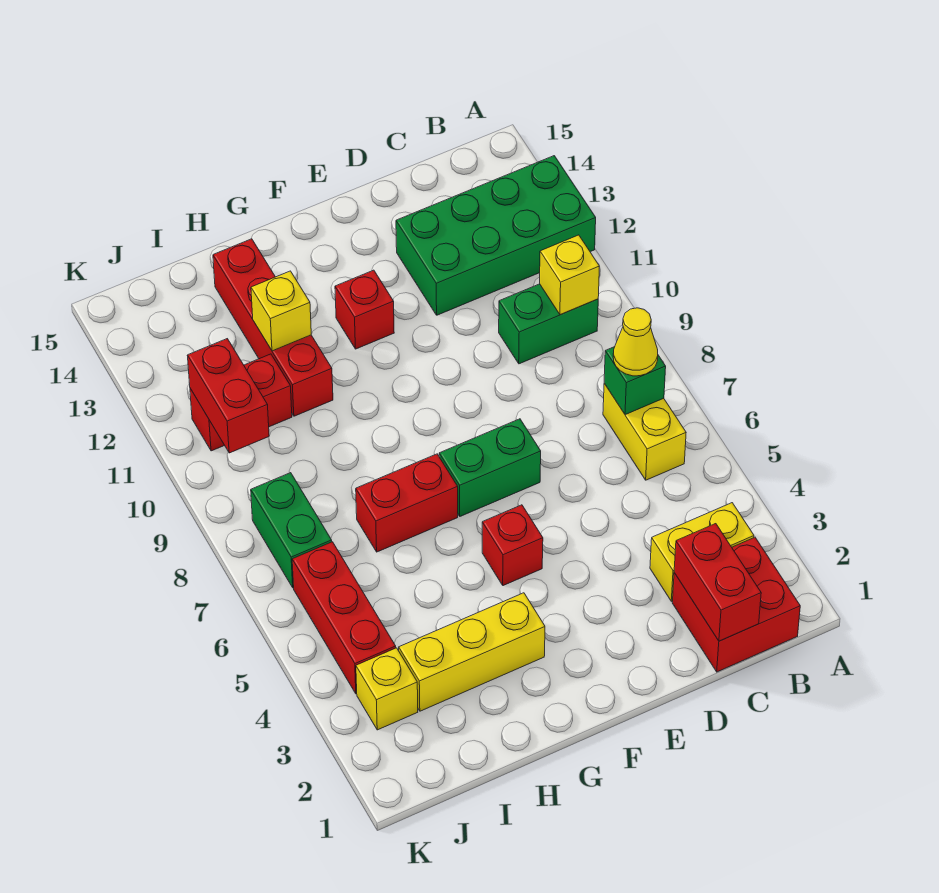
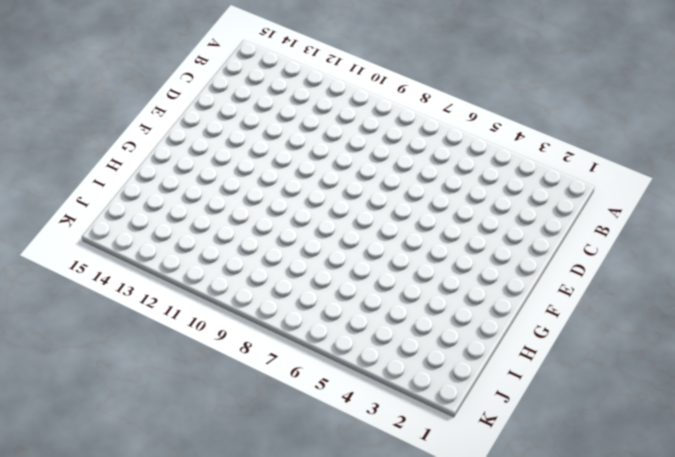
none -> green 2x4 brick [396,156,596,315]
none -> red 2x2 brick [672,537,800,672]
none -> yellow 1x2 brick [650,503,754,601]

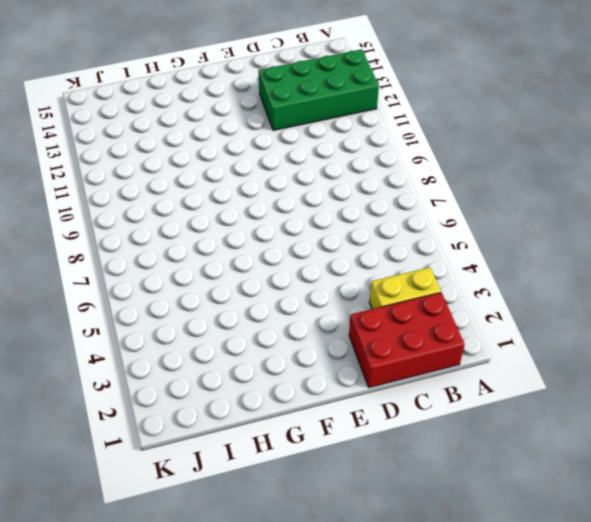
red 2x3 brick [349,293,465,388] -> red 2x2 brick [672,537,800,672]
none -> yellow 1x2 brick [603,384,686,480]
none -> green 1x2 brick [499,284,598,364]
none -> green 1x2 brick [439,419,541,516]

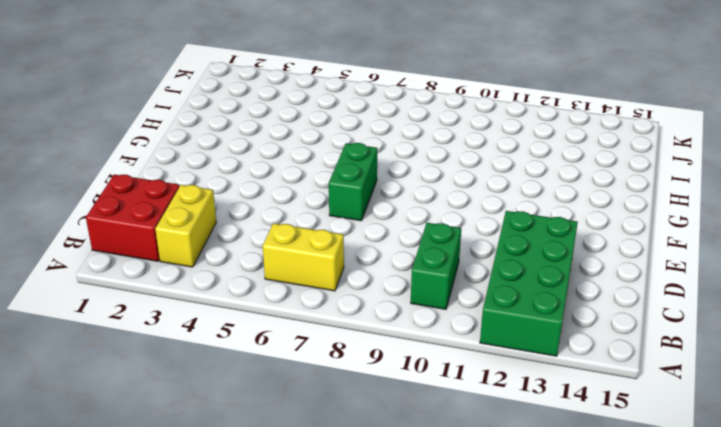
none -> red 1x1 brick [482,505,543,586]
none -> red 1x1 brick [335,270,394,349]
none -> yellow 1x3 brick [399,593,545,711]

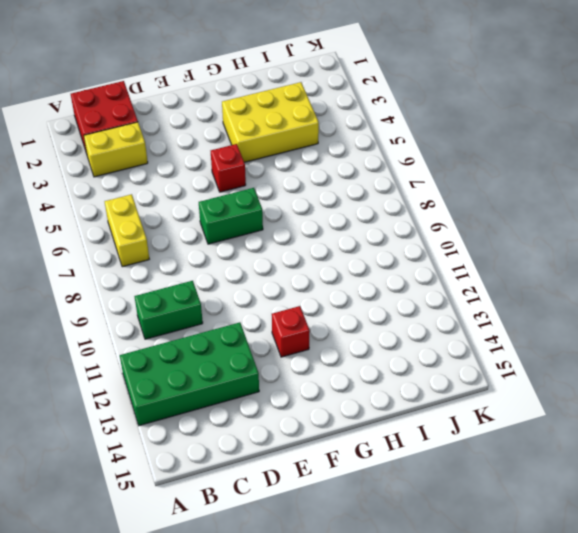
yellow 2x3 brick [222,82,319,162] -> yellow 1x3 brick [399,593,545,711]
none -> red 1x2 brick [356,454,458,552]
none -> red 1x4 brick [213,239,333,416]
none -> red 1x2 brick [190,354,292,451]

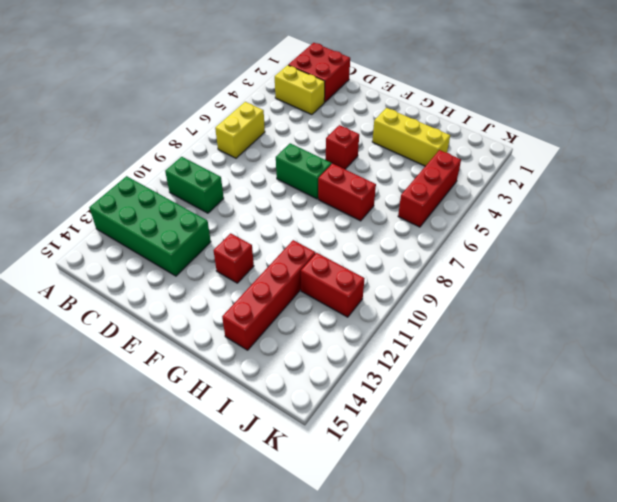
none -> yellow 1x1 brick [356,648,418,730]
none -> green 1x2 brick [251,473,332,588]
none -> green 1x1 brick [604,347,666,415]

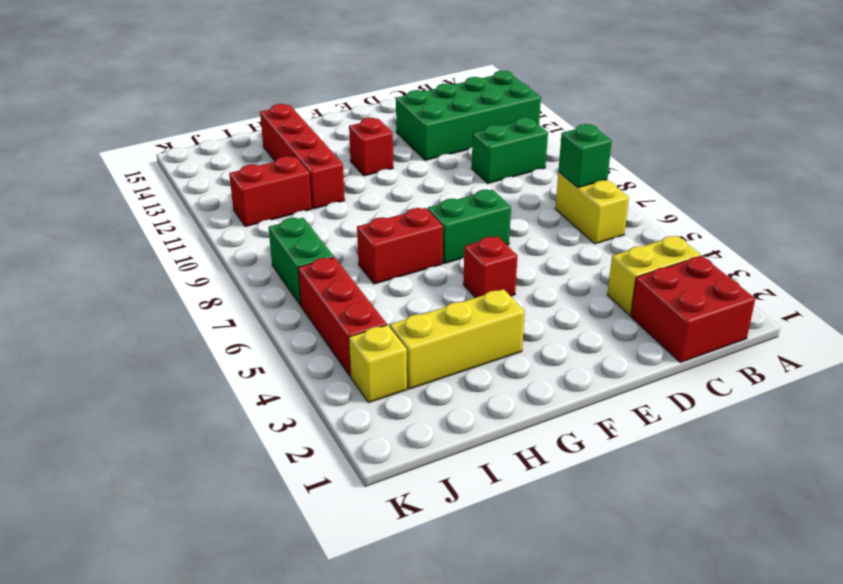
none -> yellow 1x1 brick [540,235,599,315]
none -> red 1x2 brick [674,524,761,641]
none -> yellow 1x1 brick [251,271,311,351]

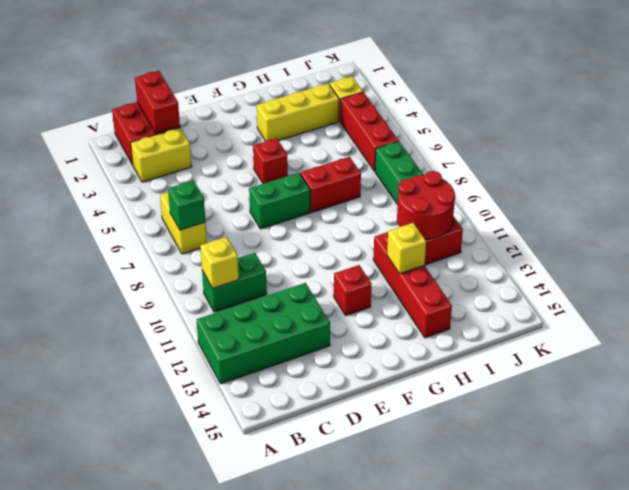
red 2x2 round brick [397,171,455,239] -> red 1x2 brick [187,339,269,453]
none -> yellow 1x1 cone [613,308,658,376]

